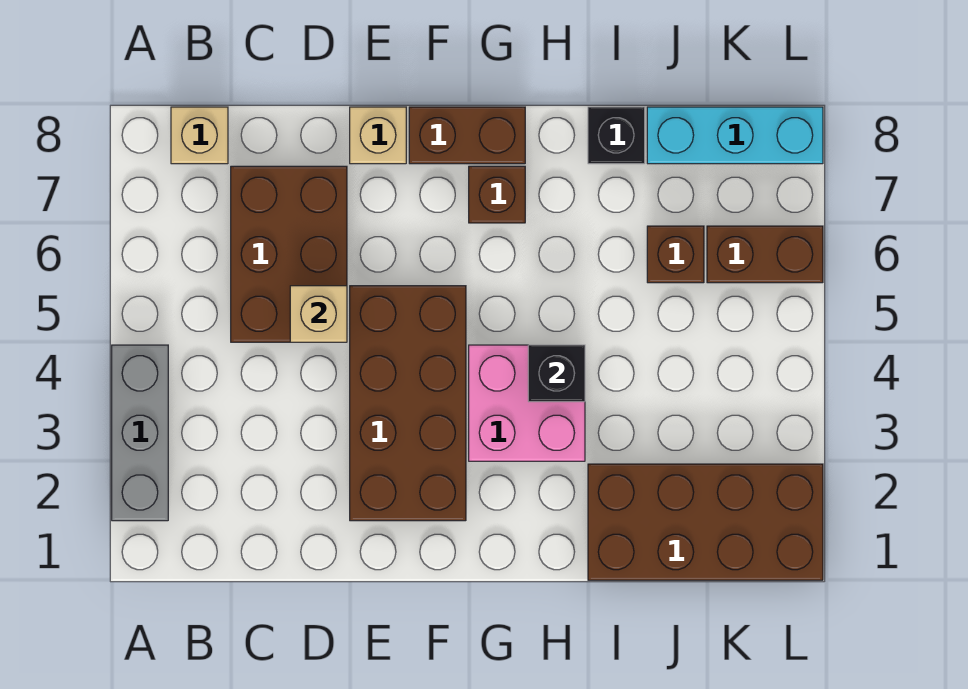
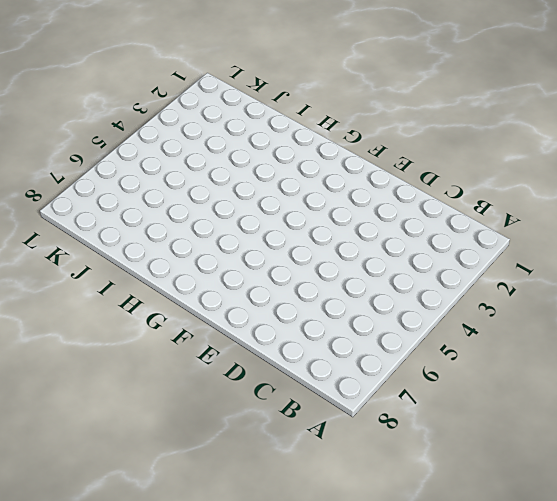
none -> grey 1x3 brick [112,345,168,521]
none -> tan 1x1 brick [171,107,228,164]
none -> brown 2x3 brick [231,166,347,342]

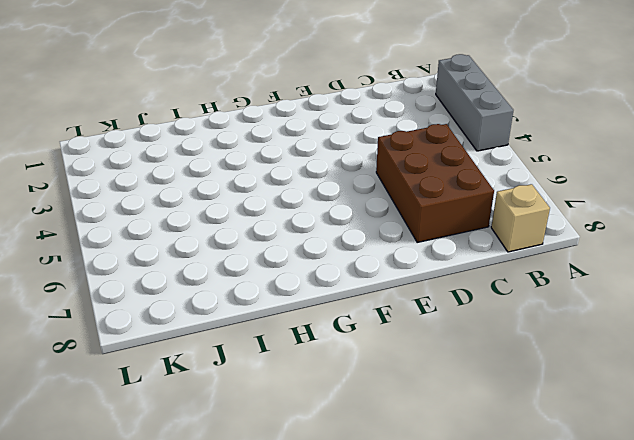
none -> brown 2x4 brick [350,286,466,521]
none -> tan 1x1 brick [350,107,406,164]
none -> brown 1x2 brick [409,107,525,164]

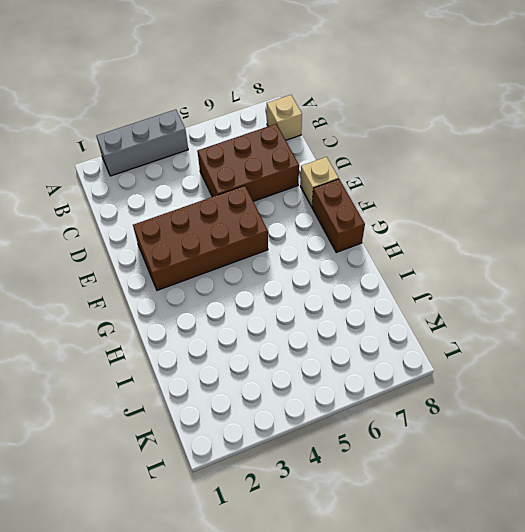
none -> pink 2x2 brick [469,345,585,461]
none -> brown 1x1 brick [469,166,525,223]
none -> brown 2x4 brick [588,464,823,580]

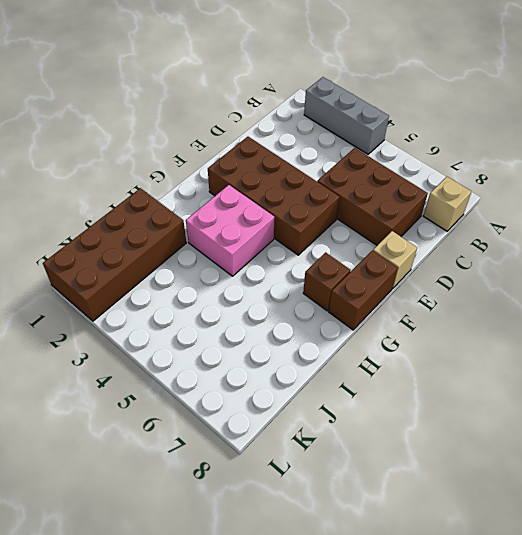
none -> black 1x1 brick [588,107,645,164]
none -> brown 1x1 brick [647,226,704,283]
none -> cyan 1x3 brick [647,107,823,164]

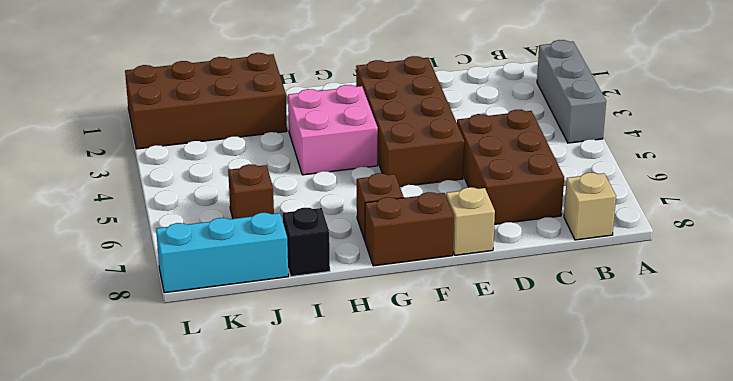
none -> brown 1x2 brick [707,226,823,283]
none -> tan 1x1 brick [290,286,347,342]
none -> black 1x1 brick [528,345,585,402]

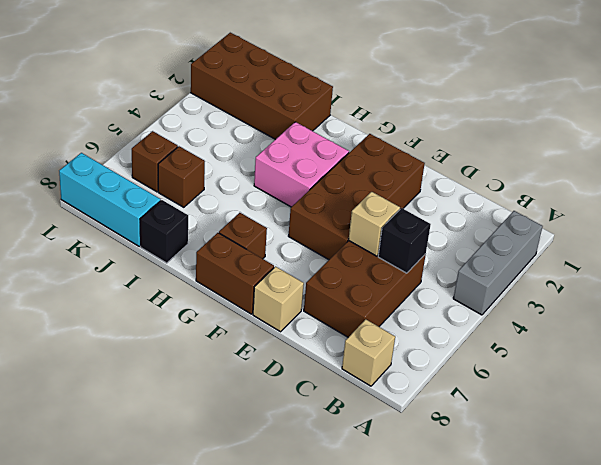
black 1x1 brick [378,208,431,273] -> black 1x1 brick moved to [528,345,585,402]
brown 1x1 brick [132,131,178,192] -> brown 1x2 brick [707,226,823,283]

